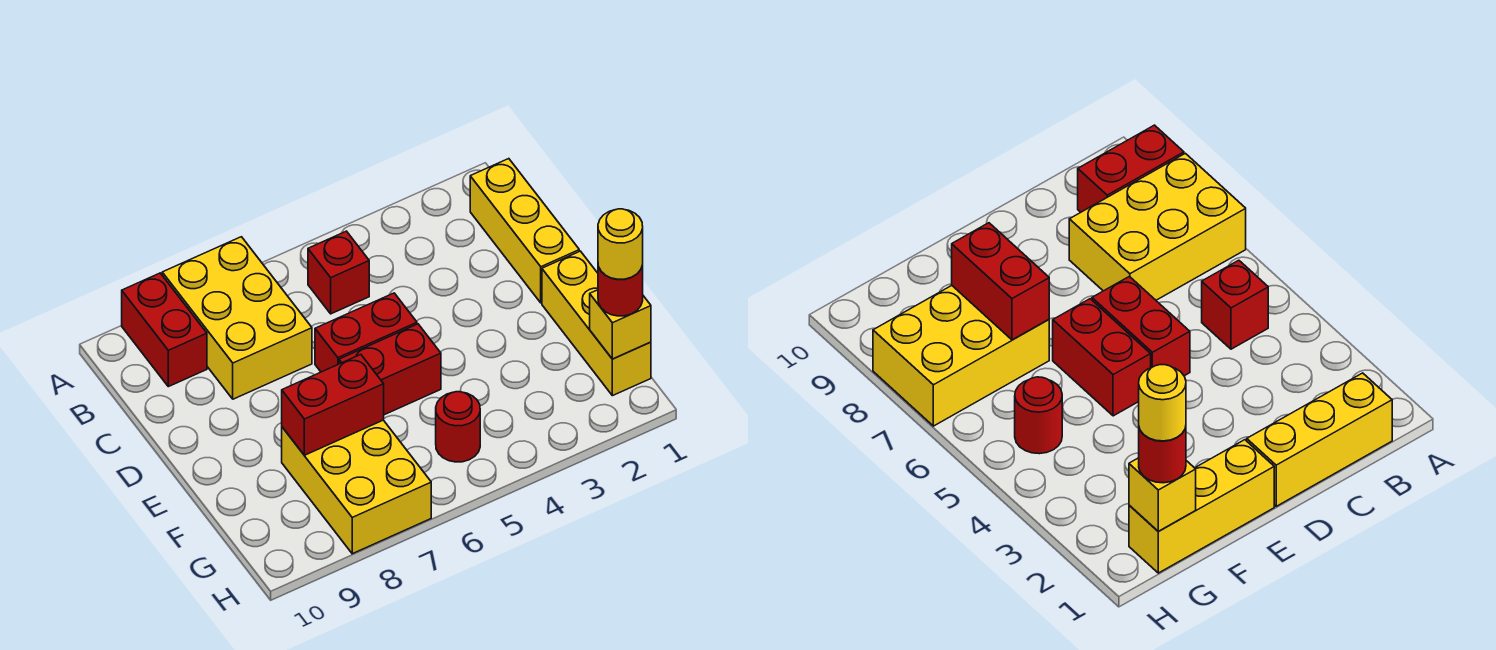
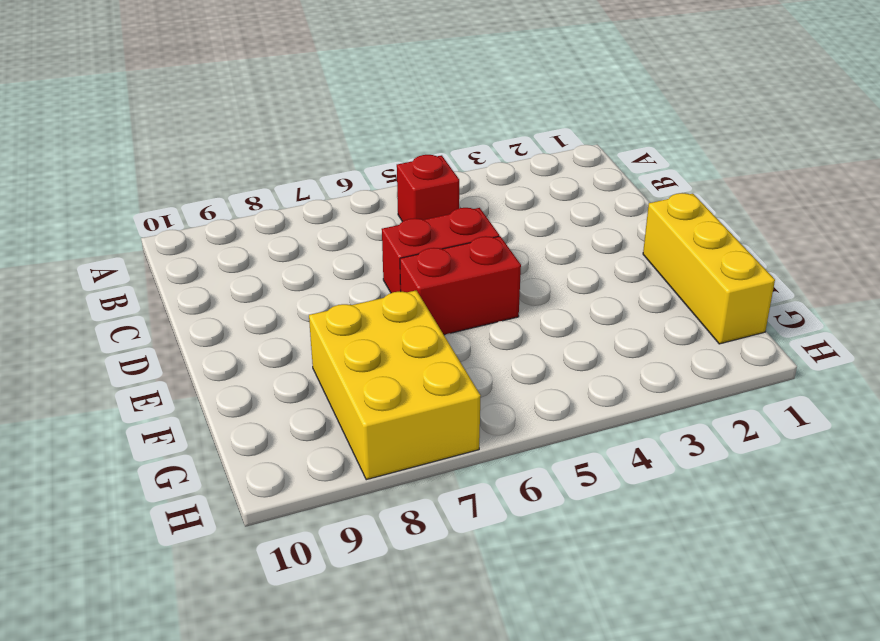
none -> yellow 2x3 brick [162,237,312,399]
none -> red 1x2 brick [122,273,207,387]
none -> yellow 1x3 brick [470,159,579,303]

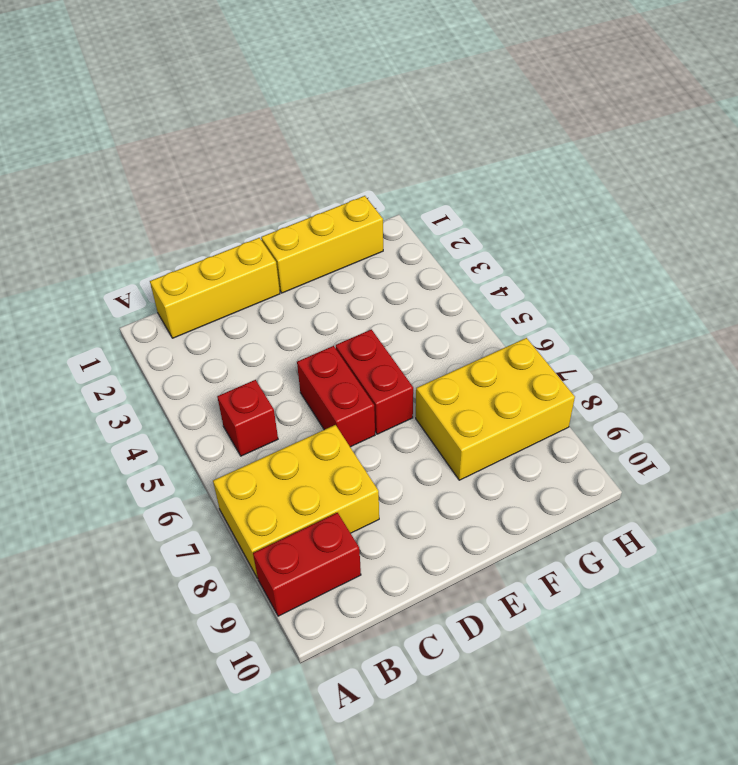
none -> red 1x1 round brick [436,392,480,462]
none -> red 1x2 brick [282,355,384,455]
none -> yellow 1x1 brick [590,290,651,359]

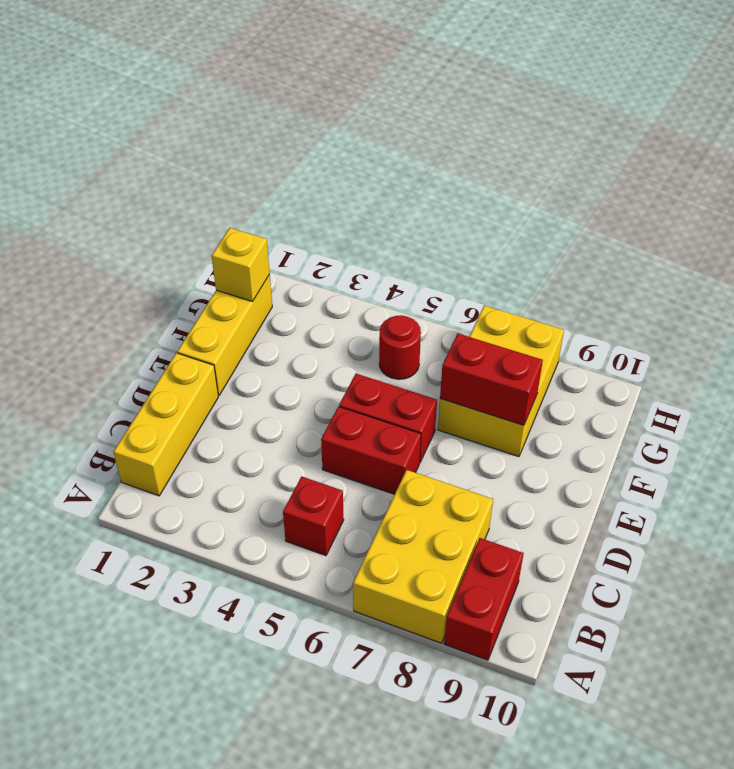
none -> red 1x1 round brick [598,265,643,316]
none -> yellow 1x1 round brick [598,209,643,279]

